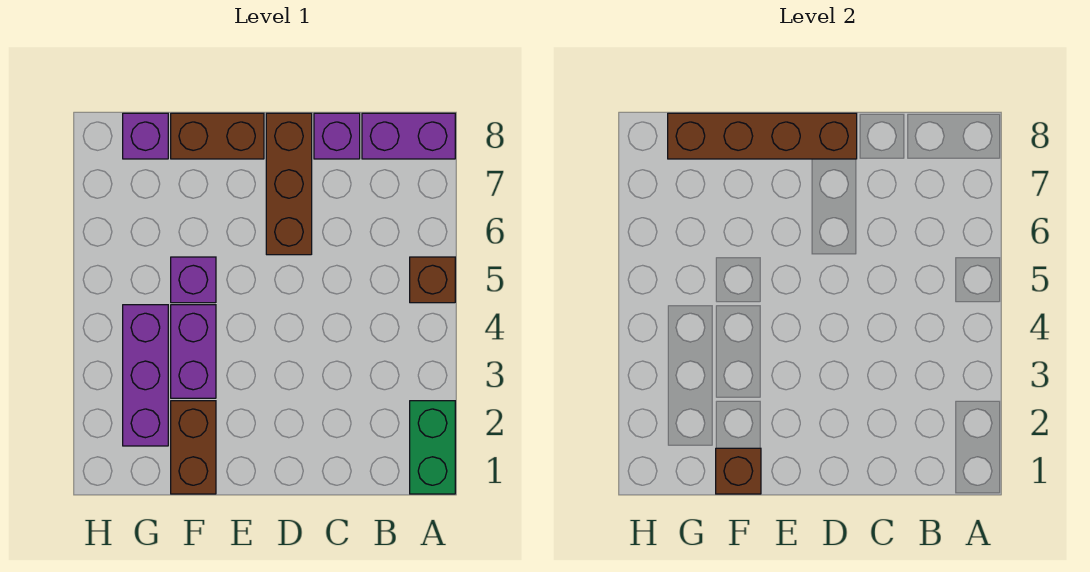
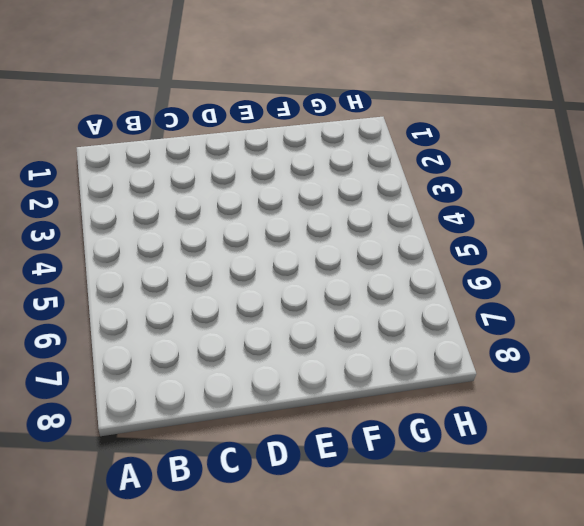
none -> green 1x2 brick [410,401,455,494]
none -> brown 1x1 brick [410,257,455,303]
none -> purple 1x2 brick [362,113,455,159]

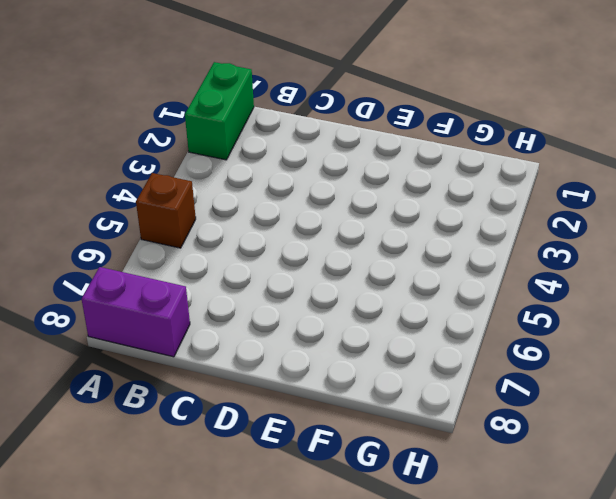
none -> purple 1x1 brick [314,113,360,159]
none -> brown 1x3 brick [266,113,312,255]
none -> brown 1x2 brick [171,113,264,159]

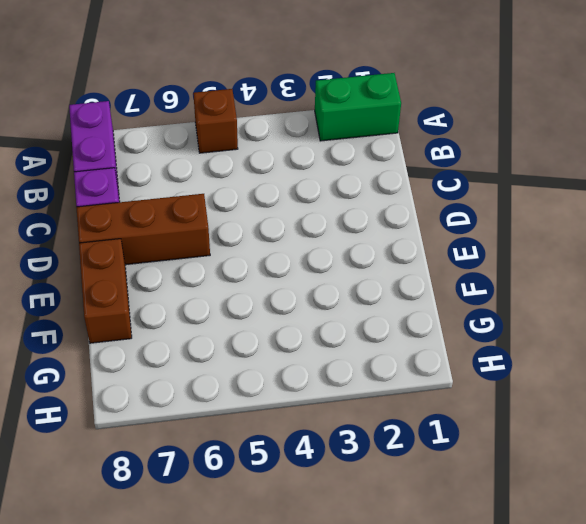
none -> brown 1x2 brick [171,401,216,494]
none -> purple 1x2 brick [171,305,216,398]
none -> purple 1x1 brick [171,257,216,303]

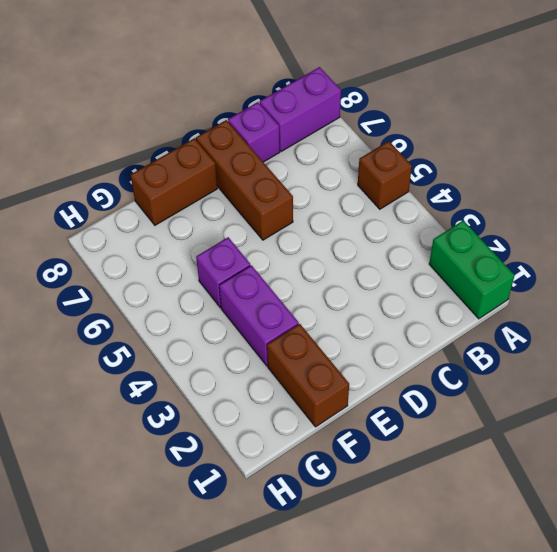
none -> purple 1x3 brick [123,305,168,446]
none -> purple 1x1 brick [123,113,168,159]
none -> brown 1x4 brick [668,113,857,159]

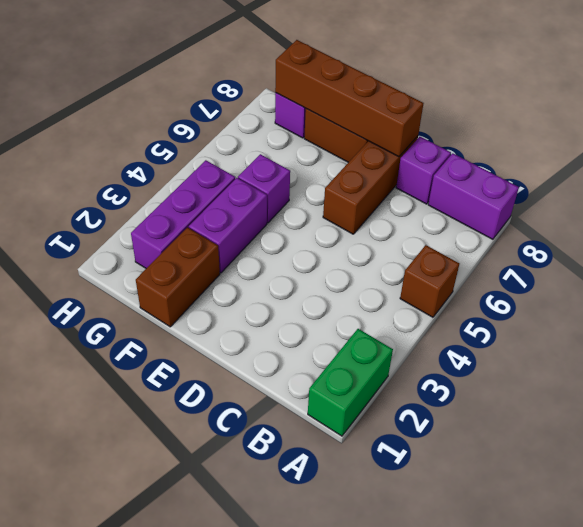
none -> brown 1x1 brick [716,448,761,494]

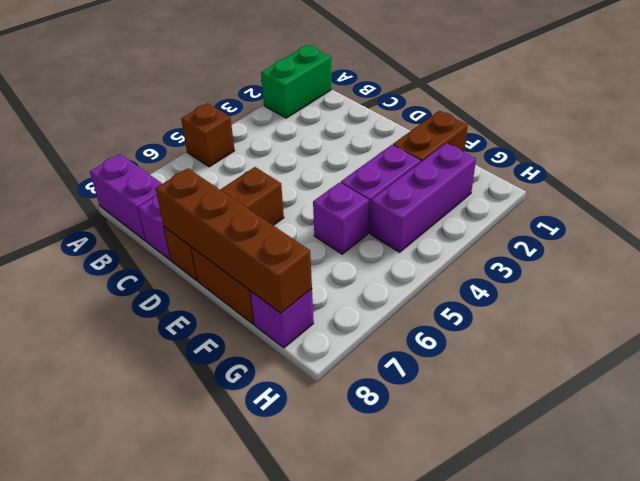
none -> brown 1x1 brick [716,448,761,494]

